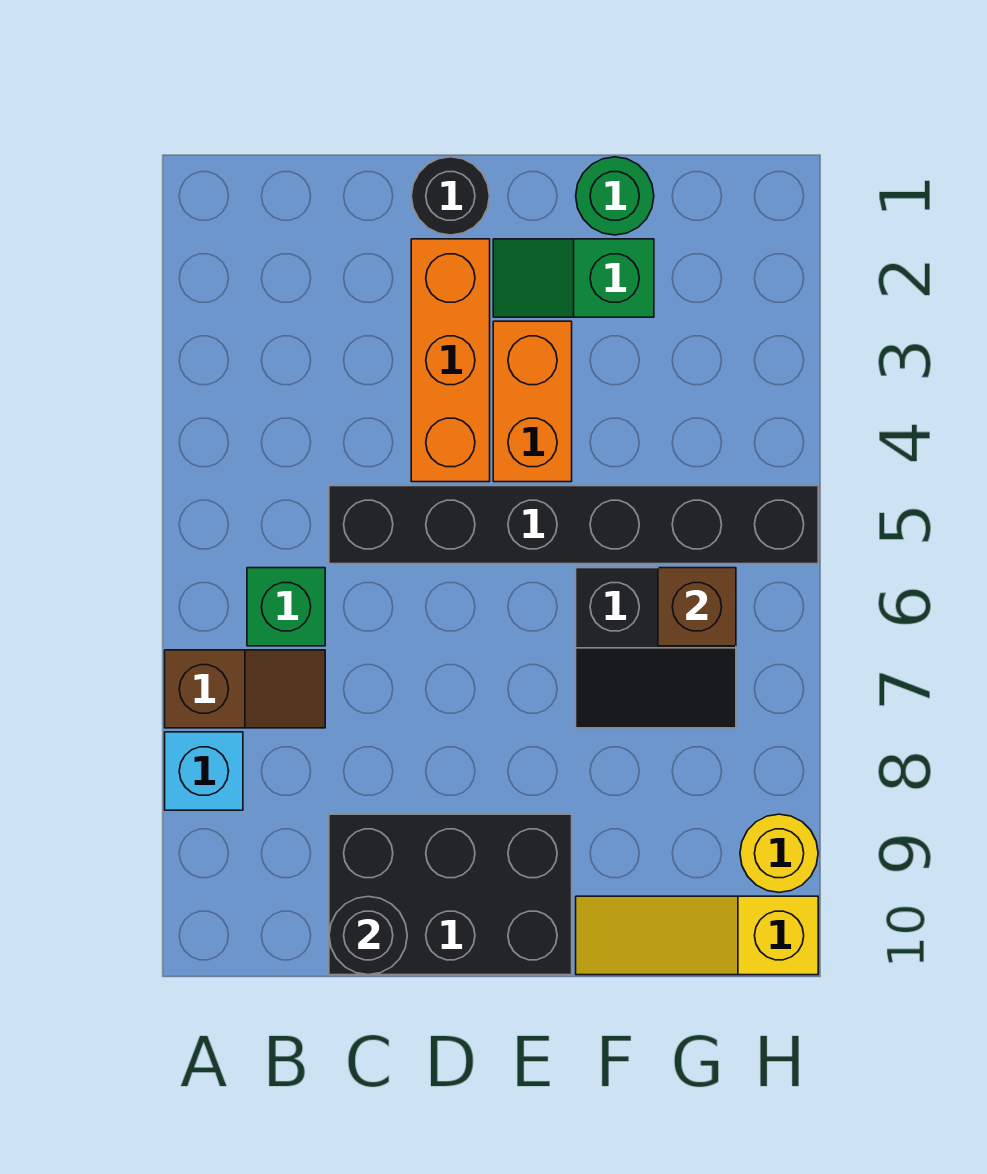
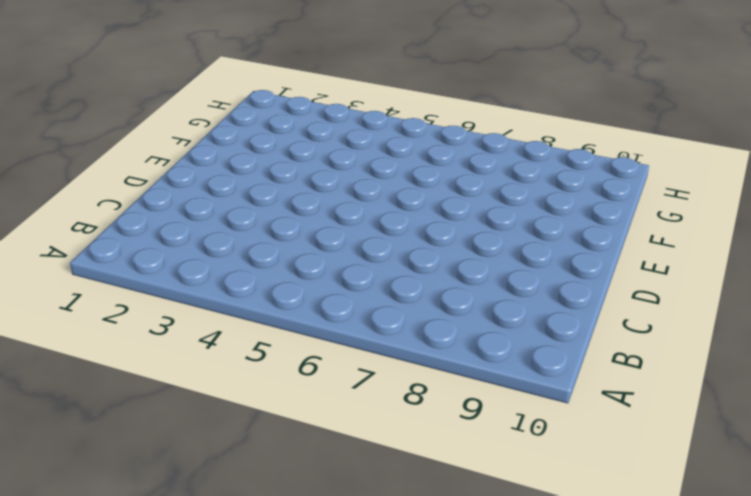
none -> brown 1x2 slope [165,650,325,728]
none -> cyan 1x1 brick [165,732,243,810]
none -> green 1x1 brick [247,568,325,646]

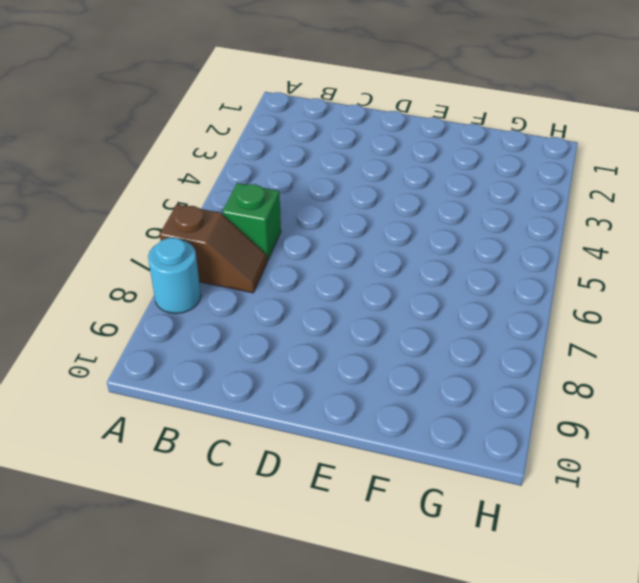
cyan 1x1 round brick [148,238,201,314] -> cyan 1x1 brick [165,732,243,810]
none -> black 1x6 brick [329,486,818,564]
none -> black 2x3 brick [329,814,572,975]
none -> black 1x1 round brick [411,157,489,235]

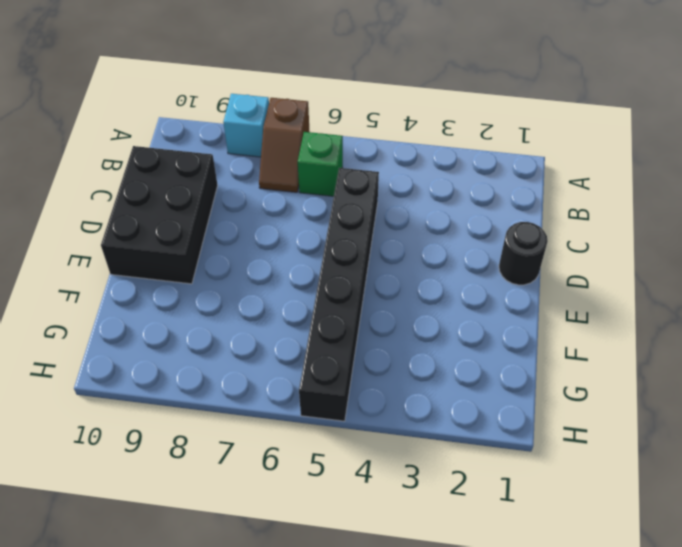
none -> orange 1x3 brick [411,239,490,482]
none -> green 1x2 slope [493,239,654,317]
none -> orange 1x2 brick [493,321,572,482]

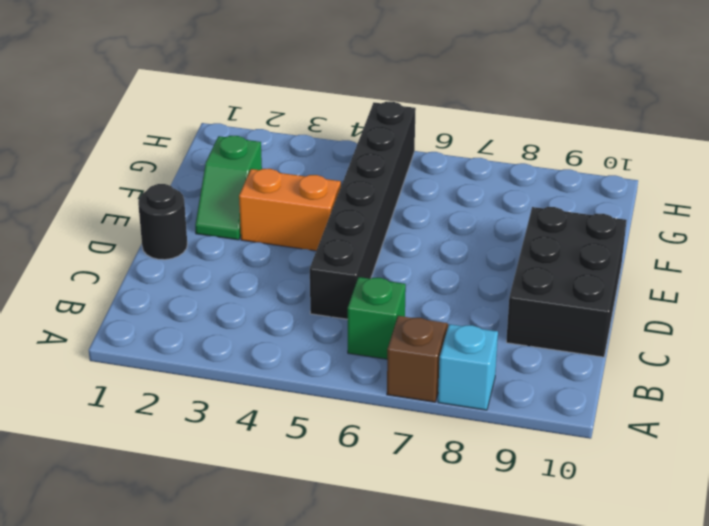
none -> orange 1x3 brick [411,239,490,482]
none -> green 1x1 round brick [576,157,654,235]
none -> black 2x2 slope [576,568,736,728]

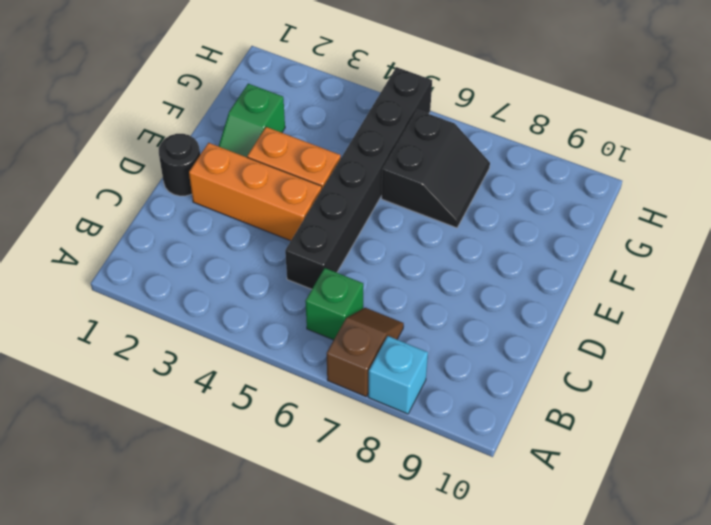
none -> black 2x3 brick [329,814,572,975]
none -> green 1x1 round brick [576,157,654,235]
none -> yellow 1x3 slope [576,896,818,975]

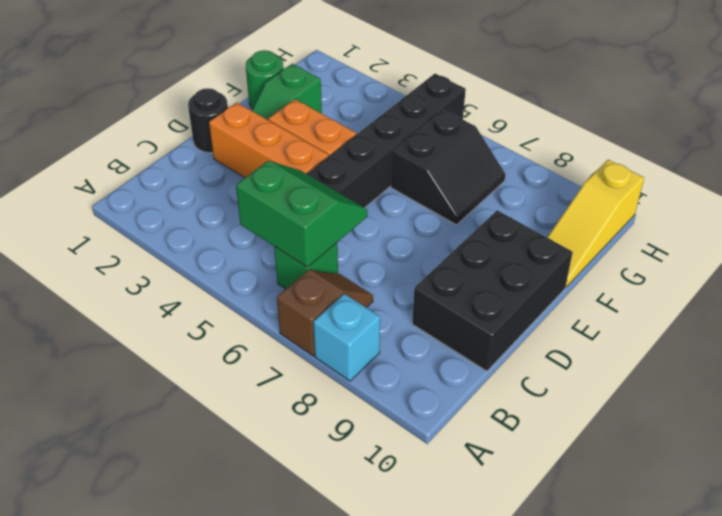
green 2x2 slope [236,161,367,267] -> none
none -> yellow 1x1 round brick [740,814,818,892]
none -> black 1x1 round brick [329,896,407,975]
none -> brown 1x1 brick [658,568,736,646]

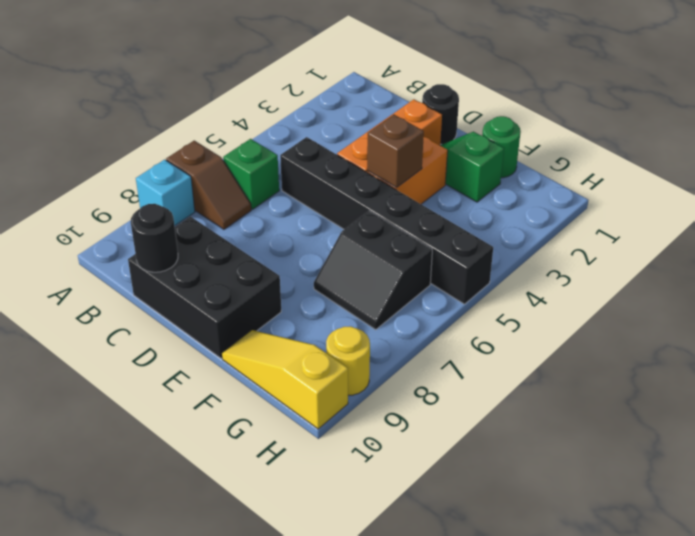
brown 1x1 brick [367,114,424,188] -> brown 1x1 brick moved to [658,568,736,646]

